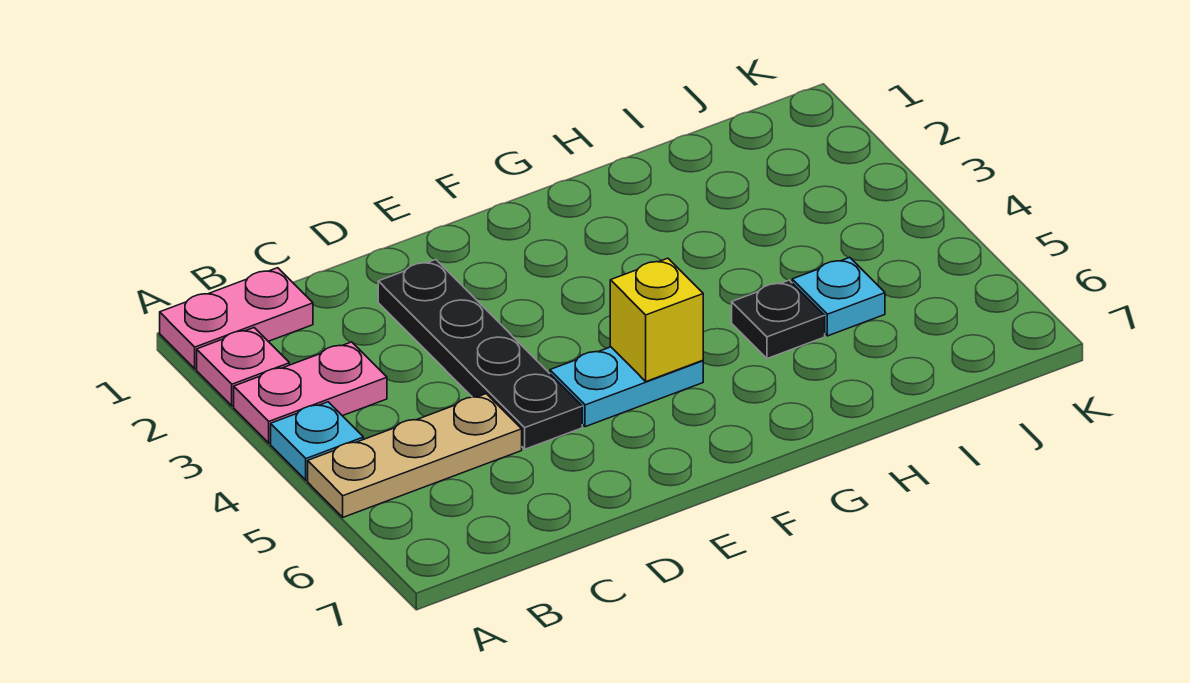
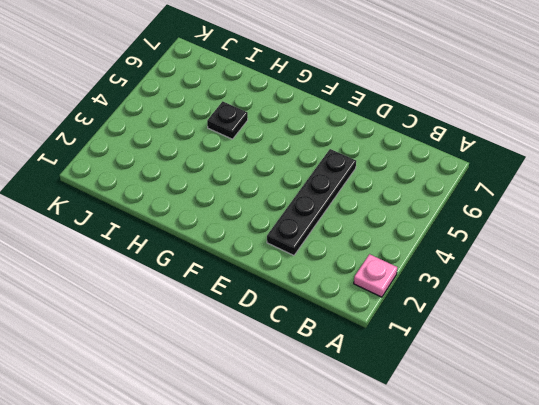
none -> pink 1x2 plate [160,268,313,369]
none -> pink 1x2 plate [234,342,387,443]

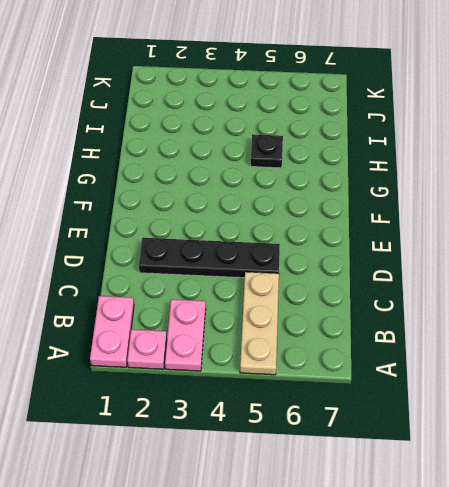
none -> cyan 1x1 plate [271,402,363,480]
none -> cyan 1x2 plate [550,347,703,427]

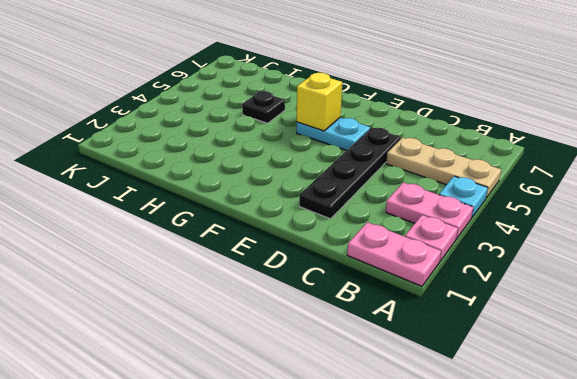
none -> cyan 1x1 plate [792,257,885,336]

